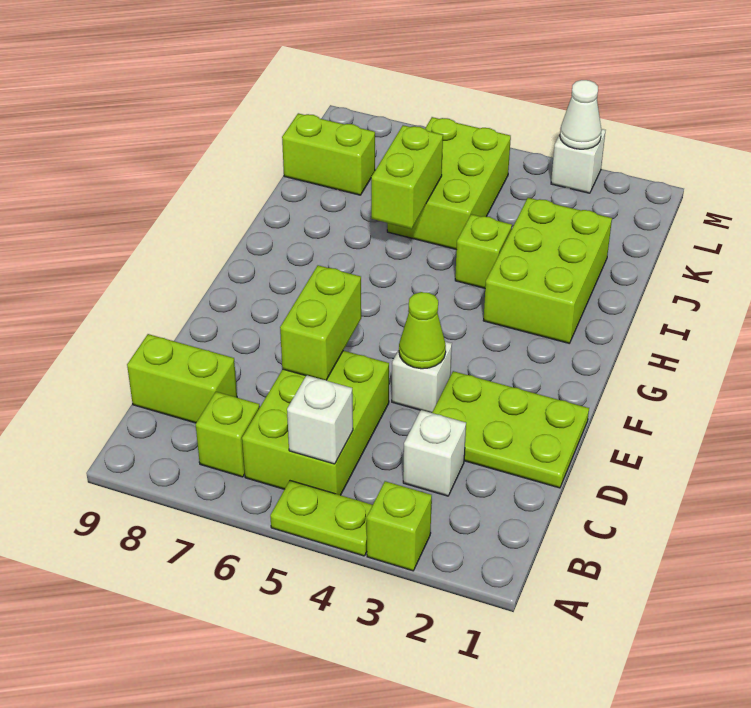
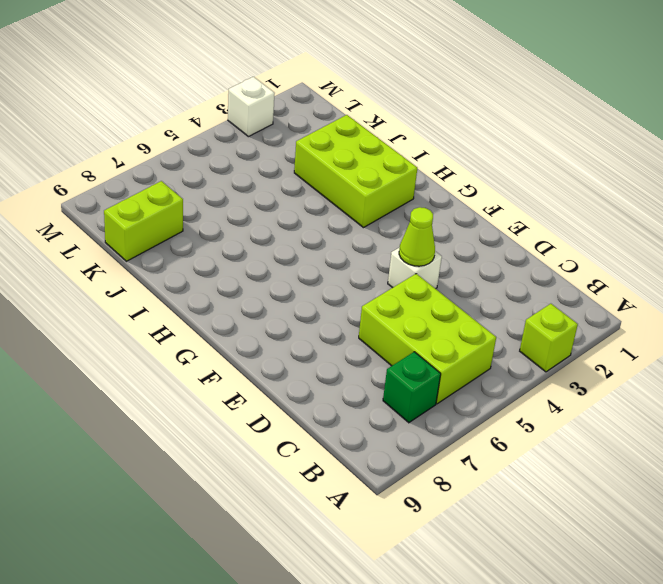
green 1x1 brick [383,352,441,423] -> lime 1x1 brick [196,392,260,477]
none -> lime 1x2 plate [270,481,373,556]
none -> white 1x1 brick [403,410,466,496]
none -> lime 1x2 brick [127,334,237,423]

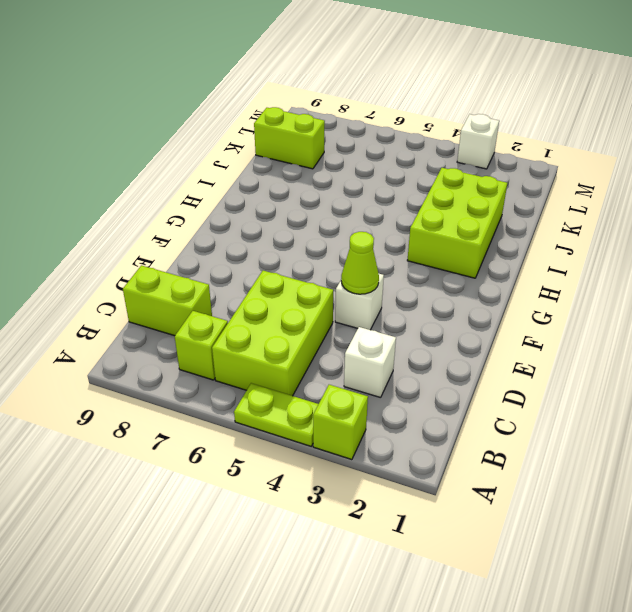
none -> lime 2x3 plate [432,371,589,488]
none -> lime 1x1 brick [455,214,512,288]
none -> lime 2x3 brick [387,117,511,250]

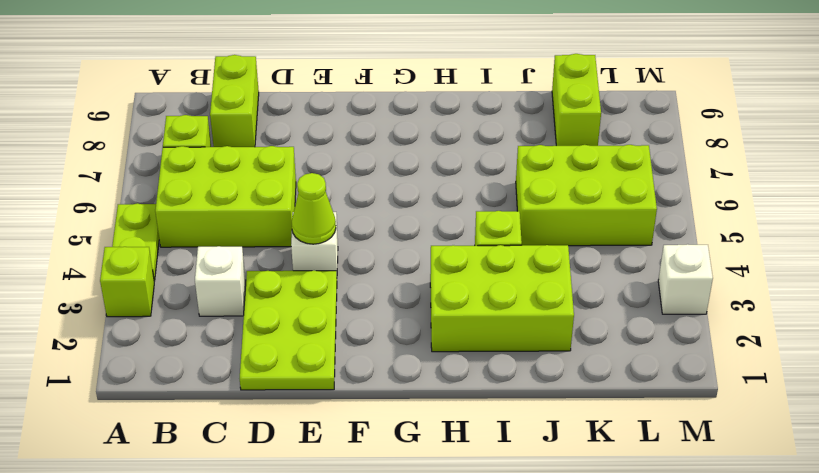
none -> white 1x1 brick [287,375,353,464]
none -> lime 1x2 brick [280,265,361,380]
none -> lime 1x2 brick [371,125,443,229]

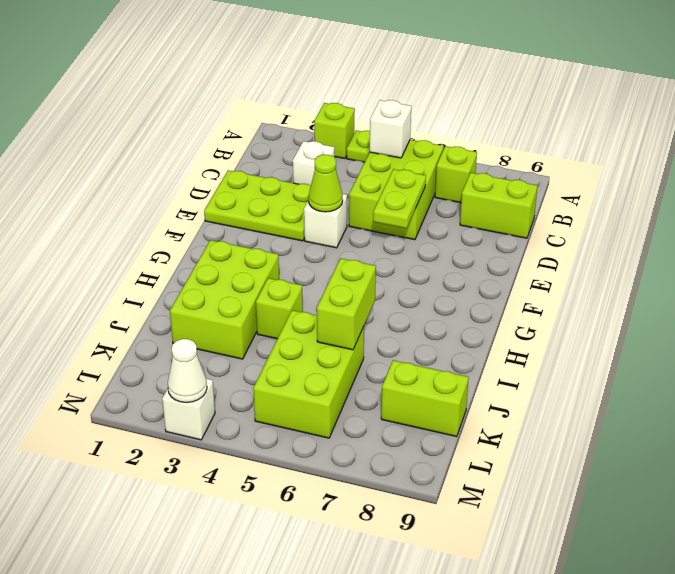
lime 1x2 plate [373,169,426,228] -> lime 1x2 brick [280,265,361,380]

